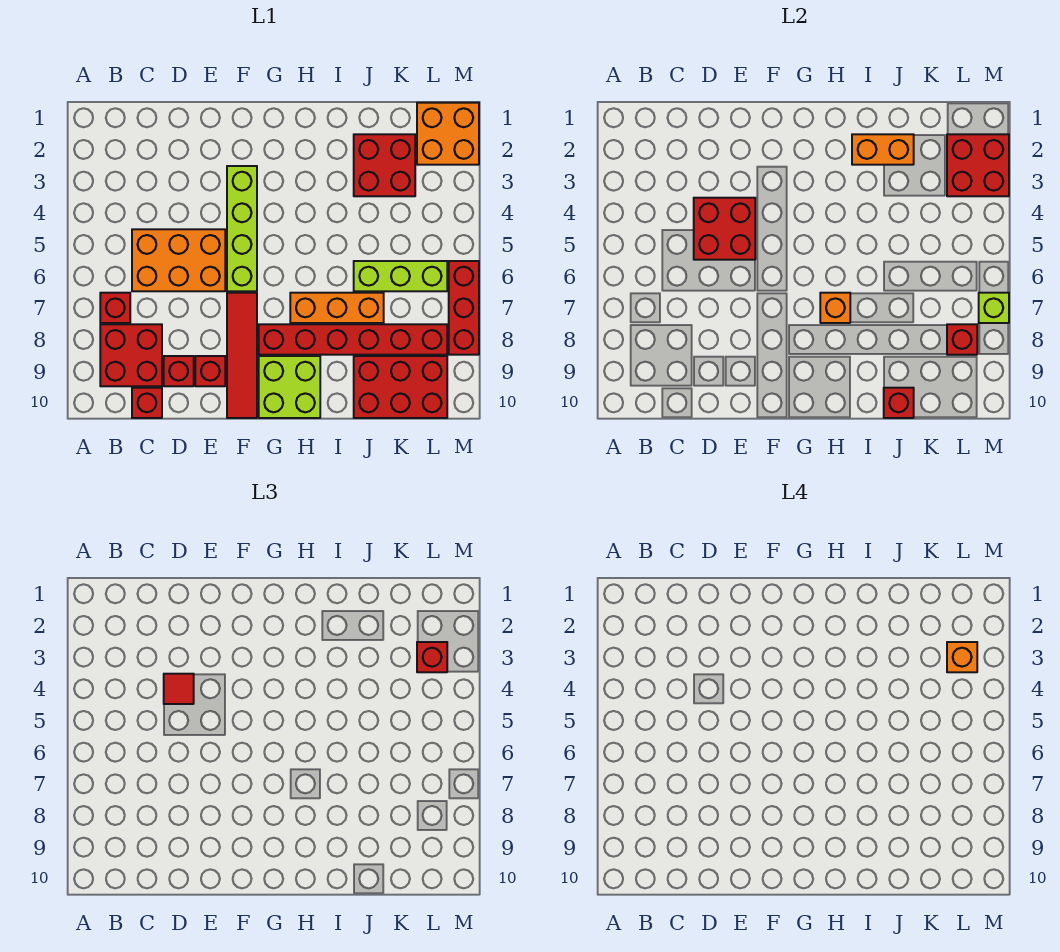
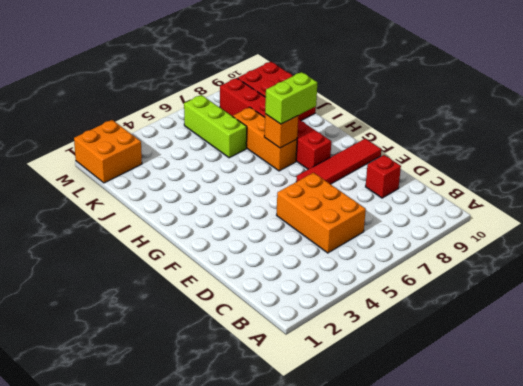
lime 1x2 brick [265,72,317,124] -> none
none -> red 1x1 brick [100,293,130,323]
none -> red 2x2 brick [100,324,162,386]
none -> red 1x1 brick [132,388,162,418]

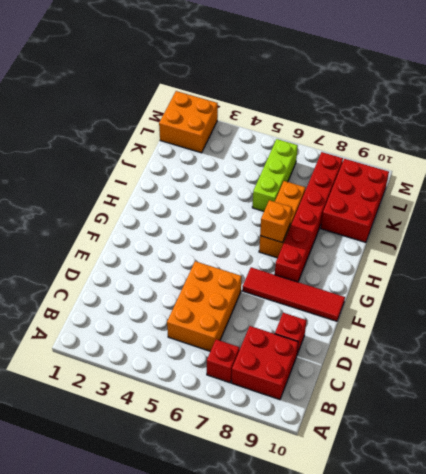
none -> red 1x1 brick [132,388,162,418]
none -> red 1x1 brick [195,356,225,386]
none -> lime 1x4 brick [227,166,257,291]

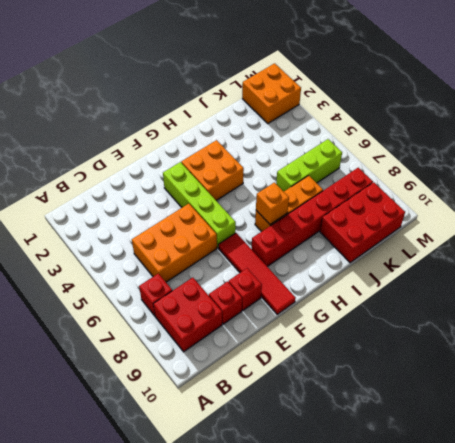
orange 2x2 brick [181,140,244,201] -> none
none -> red 1x1 brick [132,388,162,418]
none -> lime 2x2 brick [259,356,320,418]
none -> red 2x2 brick [354,134,415,196]

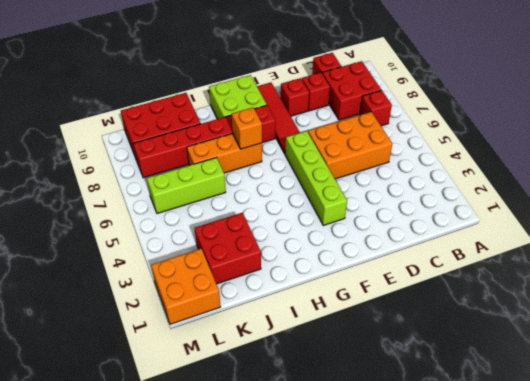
none -> red 1x3 brick [449,261,479,355]
none -> red 2x2 brick [694,198,755,260]
none -> orange 1x2 brick [852,134,914,165]

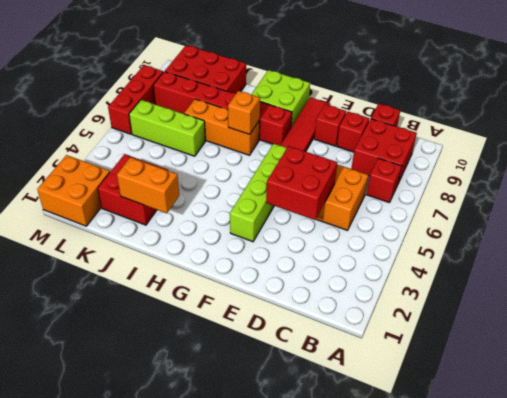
none -> red 1x1 brick [884,388,914,418]
none -> red 2x2 brick [947,134,1009,196]
none -> red 1x1 brick [947,324,977,355]

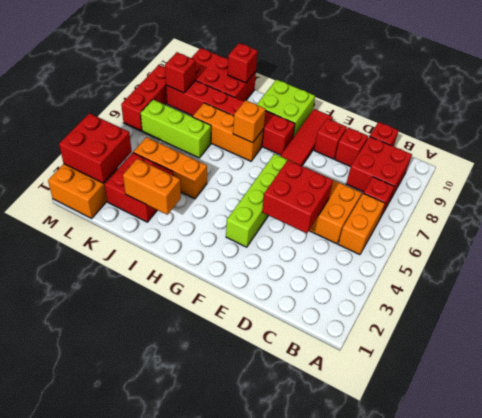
orange 1x2 brick [338,193,385,255] -> none
orange 1x3 brick [133,137,207,199] -> none
none -> lime 1x1 brick [979,293,1009,323]
none -> red 1x1 tile [164,674,194,704]
none -> red 1x1 brick [417,642,447,672]

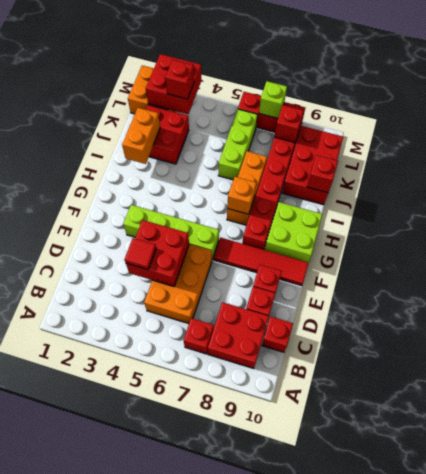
none -> orange 1x1 brick [947,642,977,672]

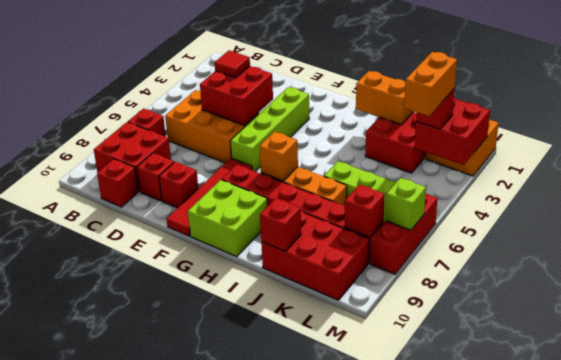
orange 1x2 brick [404,52,457,116] -> orange 1x1 brick [947,642,977,672]

